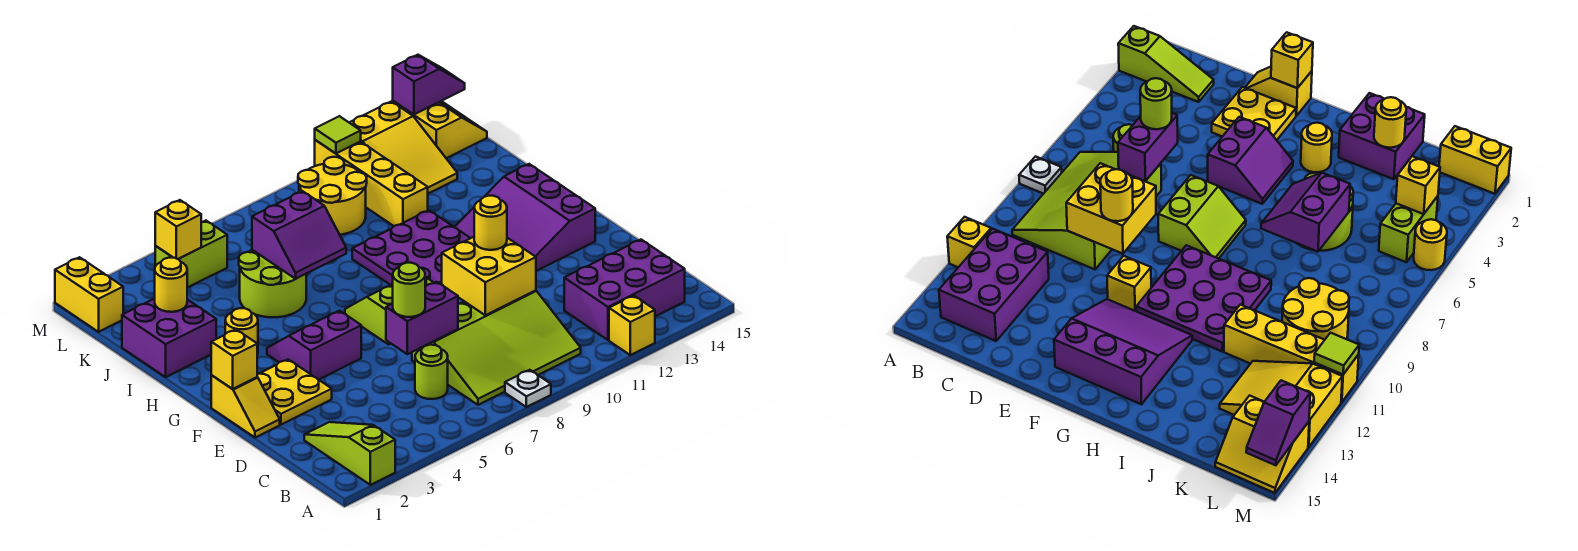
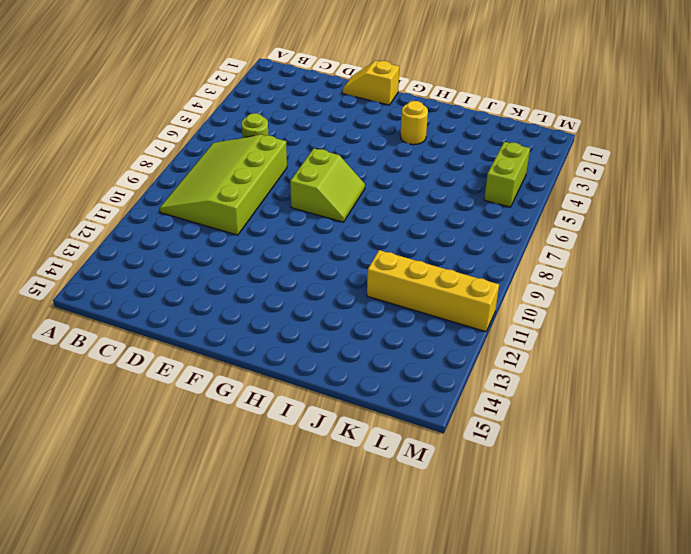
none -> lime 1x3 slope [304,422,395,485]
none -> white 1x1 plate [505,370,551,407]
none -> yellow 1x1 brick [609,296,655,355]
none -> purple 2x3 brick [564,240,685,340]

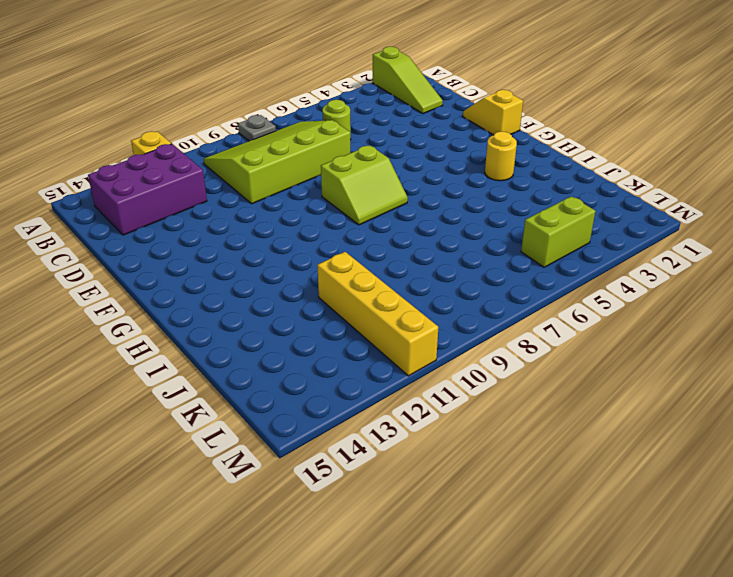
grey 1x1 plate [238,115,276,141] -> white 1x1 plate [505,370,551,407]
none -> yellow 2x2 plate [257,359,332,425]
none -> purple 2x2 slope [267,311,361,380]
none -> yellow 1x1 brick [1107,256,1151,311]
none -> purple 3x3 slope [455,164,595,271]

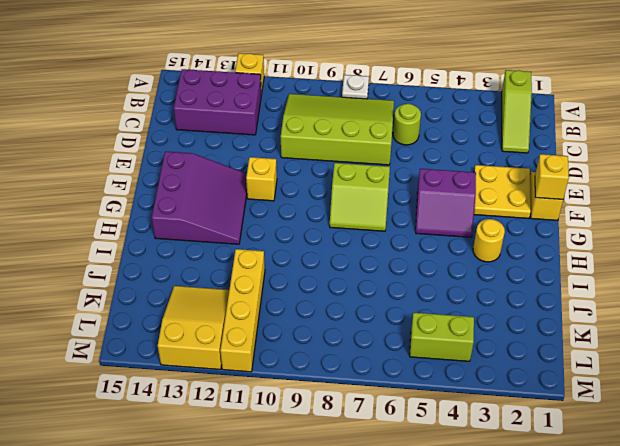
none -> purple 3x3 plate [352,210,470,285]
none -> purple 2x2 brick [122,299,216,377]
none -> lime 2x2 round brick [239,250,306,317]
none -> yellow 2x2 round brick [298,157,367,235]

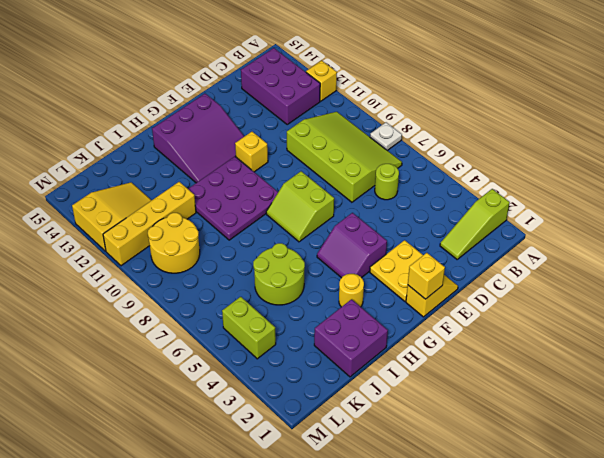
none -> yellow 1x2 brick [55,257,123,332]
none -> yellow 2x2 slope [393,101,487,158]
none -> yellow 1x1 round brick [1414,219,1447,270]
none -> purple 1x2 brick [386,282,458,354]

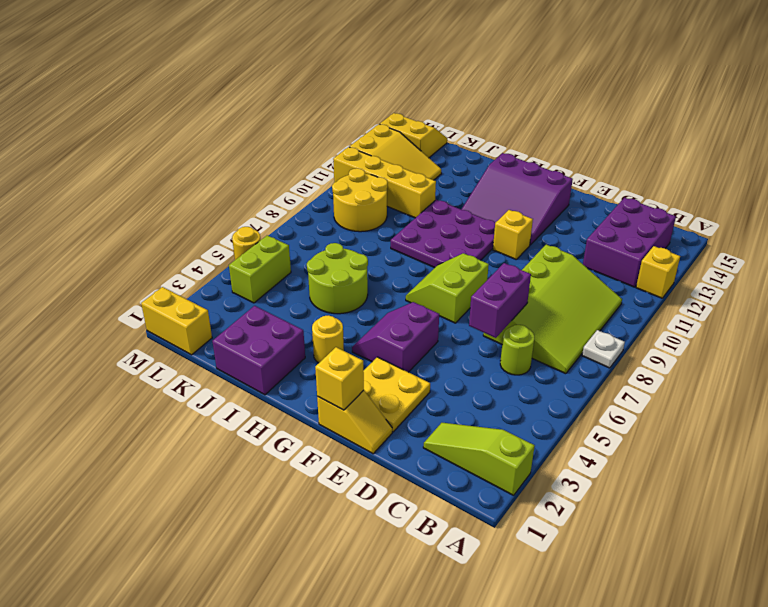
none -> yellow 2x2 brick [442,237,536,315]
none -> purple 2x2 slope [252,191,346,279]
none -> yellow 1x1 round brick [155,258,187,312]
none -> yellow 1x1 brick [155,200,201,259]

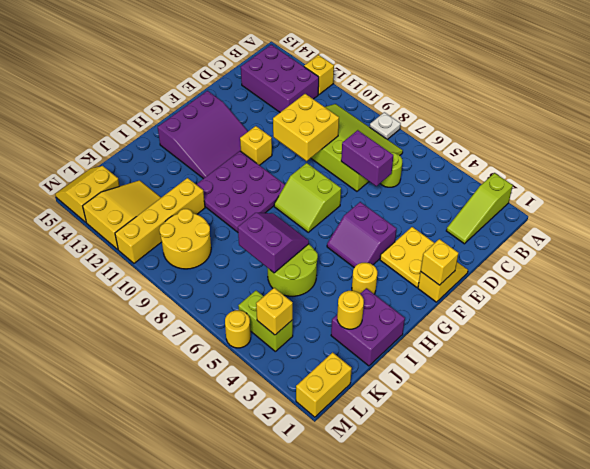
none -> lime 1x1 tile [315,116,361,153]
none -> purple 1x2 slope [393,55,465,115]
none -> lime 1x1 round brick [393,263,425,317]
none -> yellow 1x1 round brick [474,196,507,250]

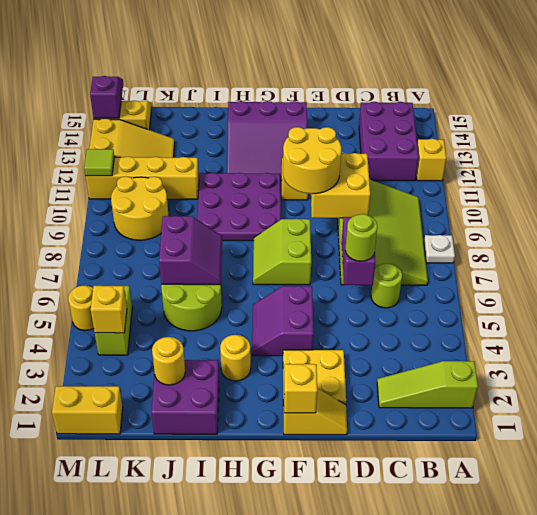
yellow 2x2 round brick [283,127,342,194] -> yellow 1x1 round brick [474,196,507,250]

